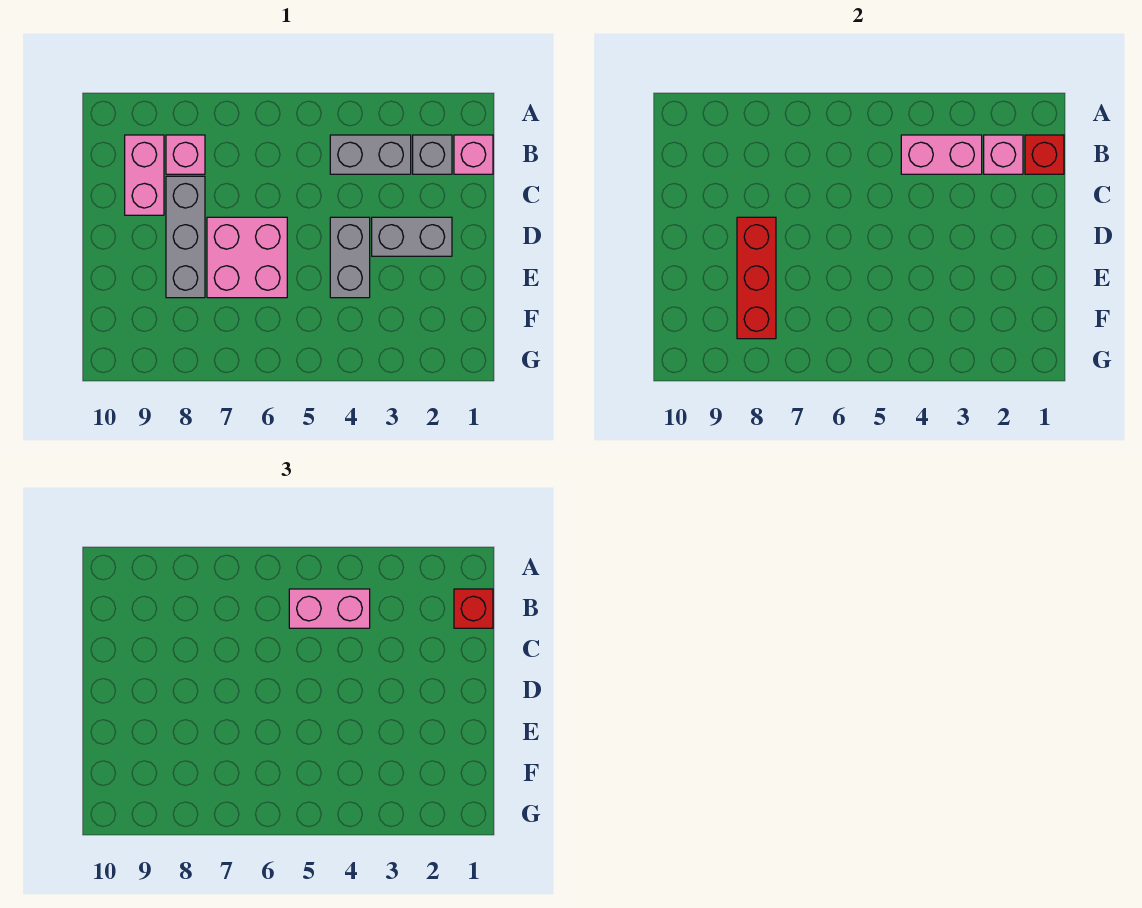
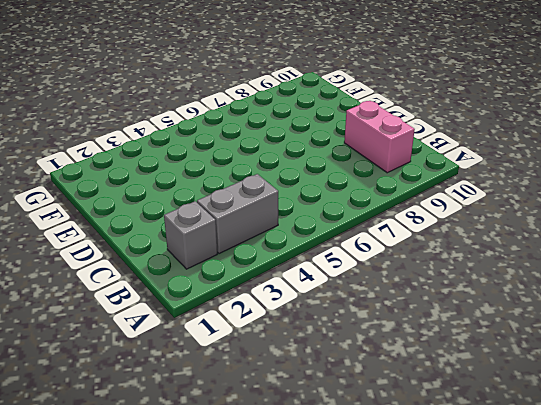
none -> pink 1x1 brick [454,135,493,174]
none -> pink 1x1 brick [166,135,205,174]
none -> grey 1x3 brick [166,176,205,298]

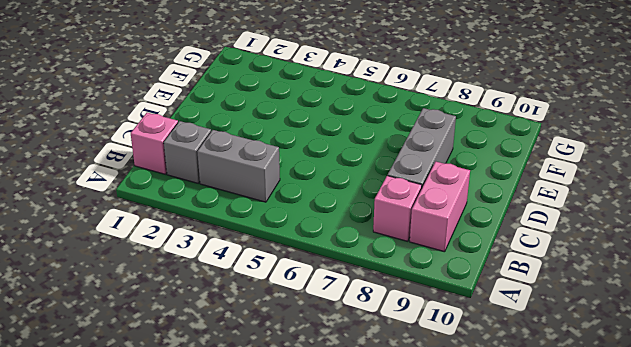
none -> grey 1x2 brick [372,217,452,256]
none -> grey 1x2 brick [330,217,370,298]
none -> pink 2x2 brick [207,217,287,298]

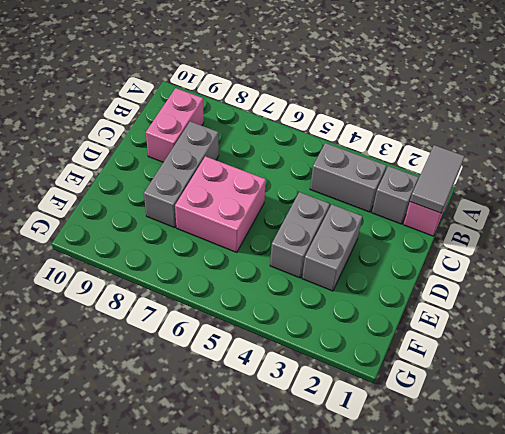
grey 1x2 tile [410,145,465,213] -> red 1x1 brick [1025,135,1064,174]
grey 1x2 brick [302,204,362,291] -> grey 1x2 brick turned to [372,217,452,256]
none -> pink 1x1 brick [166,135,205,174]
none -> pink 1x1 brick [984,135,1023,174]
none -> pink 1x2 brick [901,135,982,174]

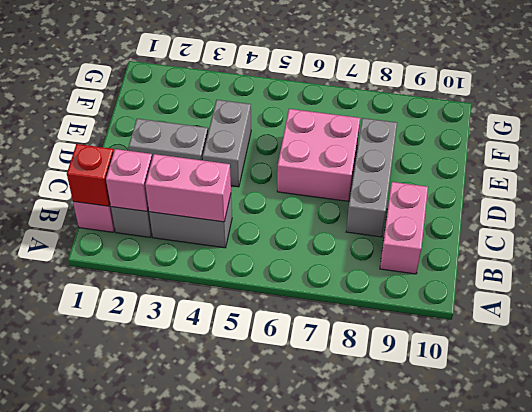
none -> pink 1x1 brick [166,135,205,174]
none -> red 1x3 brick [737,217,776,339]
none -> red 1x1 brick [454,589,493,628]

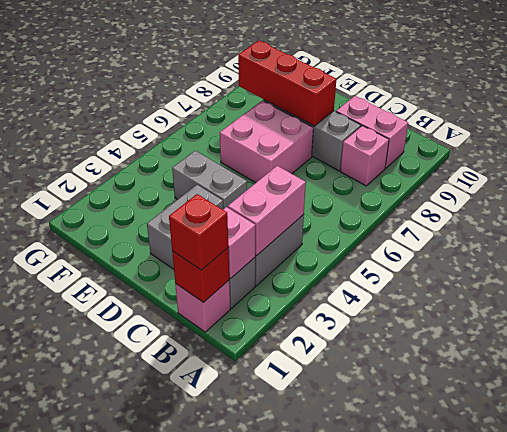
none -> pink 1x2 brick [289,589,370,628]

